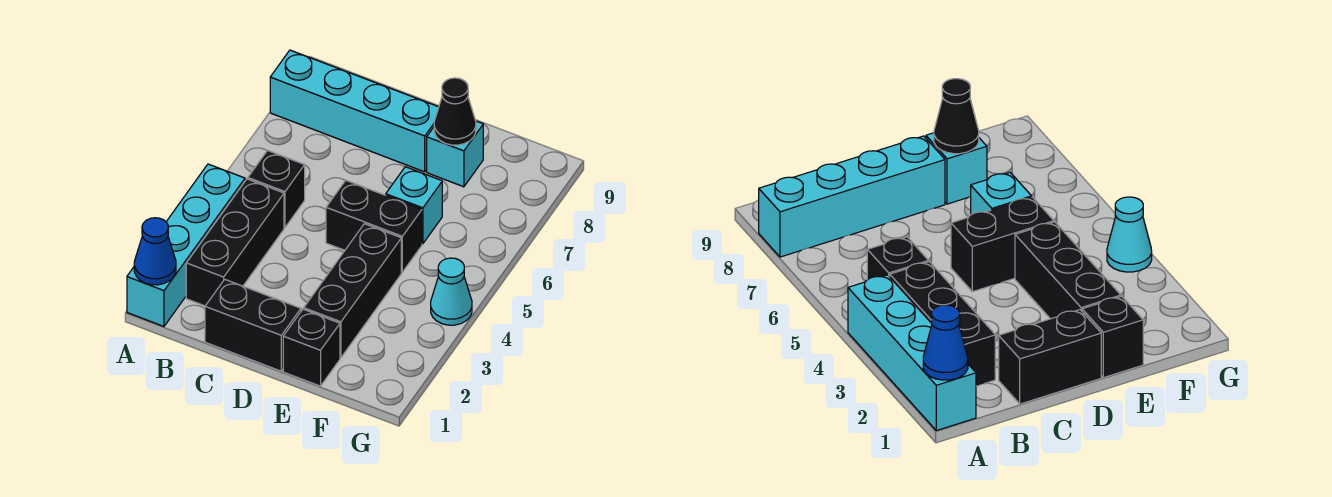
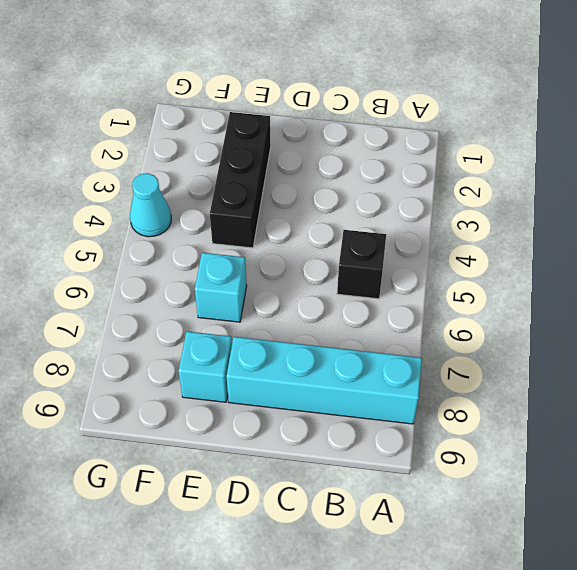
none -> cyan 1x4 brick [127,164,245,326]
none -> black 1x3 brick [186,179,284,306]
none -> black 1x2 brick [205,279,301,371]

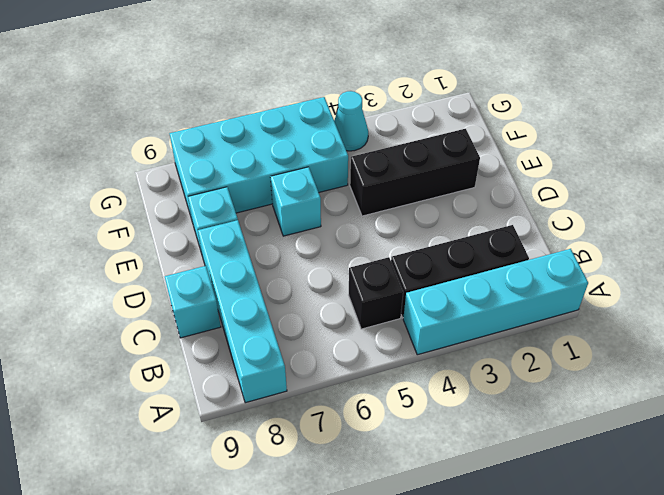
cyan 1x1 brick [165,266,221,338] -> none
cyan 2x4 brick [169,97,348,222] -> none
none -> black 1x2 brick [205,279,301,371]
none -> black 1x2 brick [326,180,422,272]
none -> black 1x1 brick [283,309,340,386]

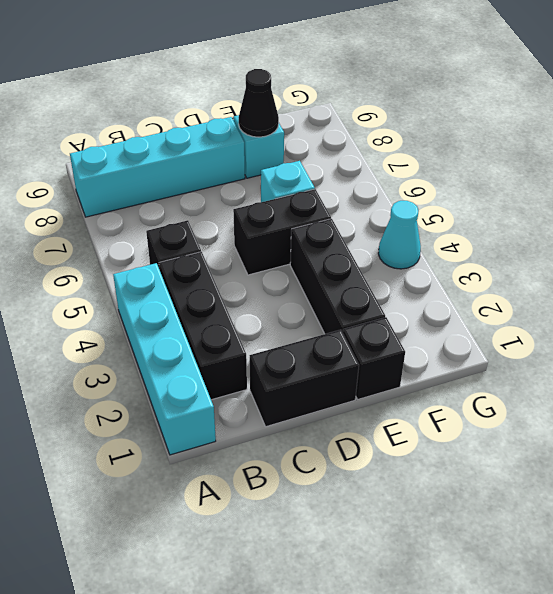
none -> blue 1x1 cone [134,218,176,285]

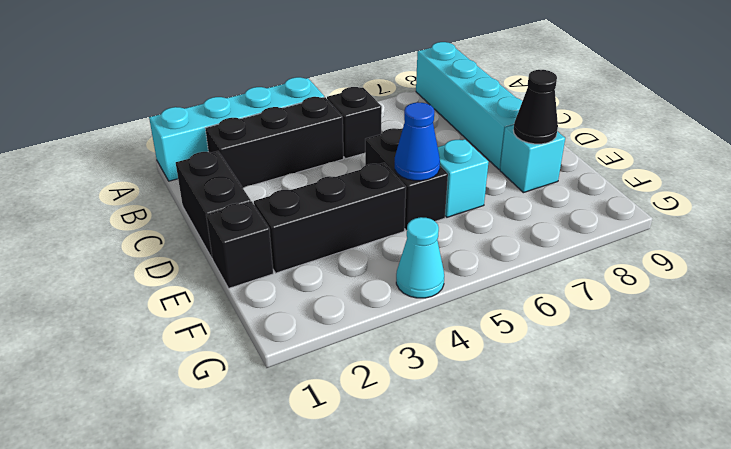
blue 1x1 cone [395,102,440,181] -> blue 1x1 cone moved to [134,218,176,285]

